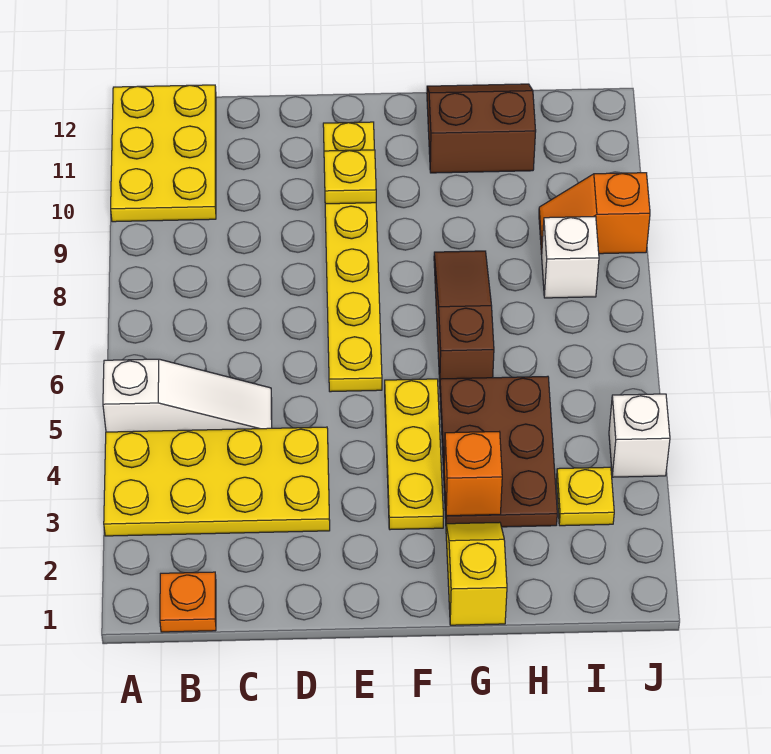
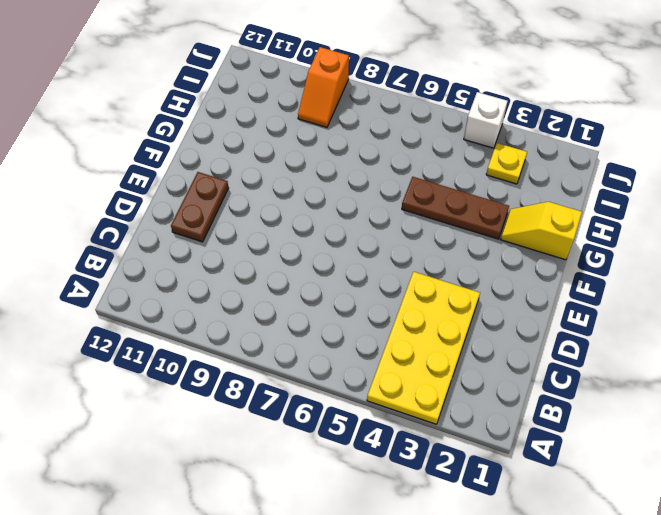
brown 1x2 plate [171,172,228,242] -> yellow 1x6 plate [323,122,382,392]
brown 1x3 plate [402,177,509,239] -> brown 2x3 plate [440,376,557,527]
none -> white 1x3 slope [103,359,272,432]
none -> yellow 2x3 plate [111,85,216,222]
none -> orange 1x1 plate [160,572,216,632]

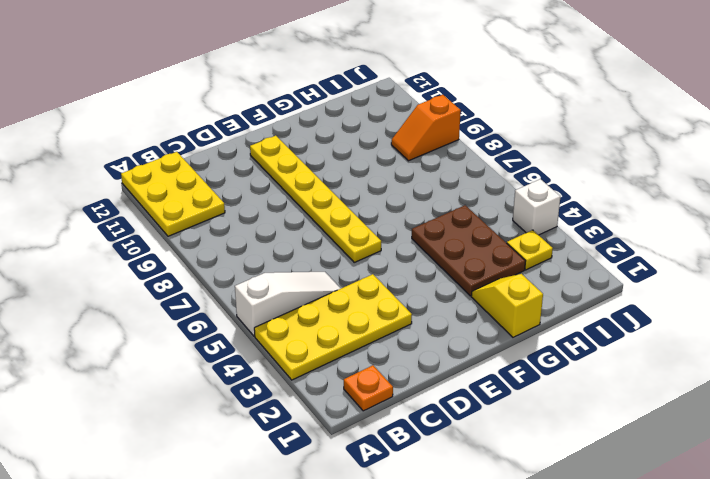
none -> yellow 1x3 plate [385,379,443,530]
none -> brown 1x3 slope [434,251,494,382]
none -> brown 2x2 slope [427,84,536,173]

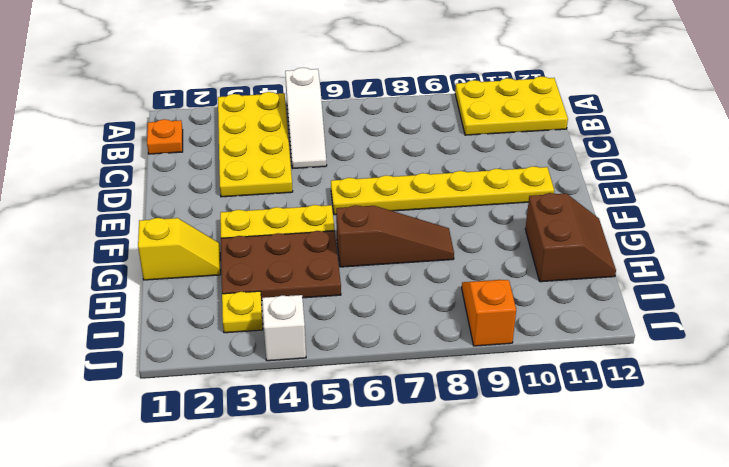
none -> white 1x1 brick [542,217,599,298]
none -> yellow 1x1 plate [324,150,376,204]
none -> orange 1x1 brick [444,432,502,516]

